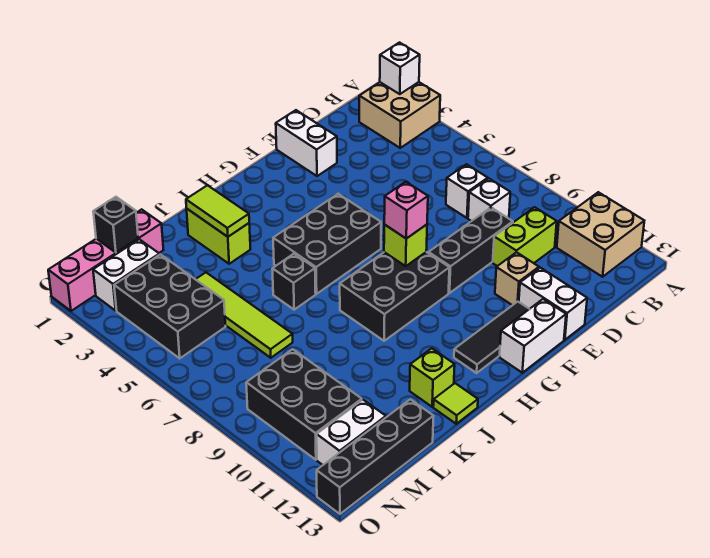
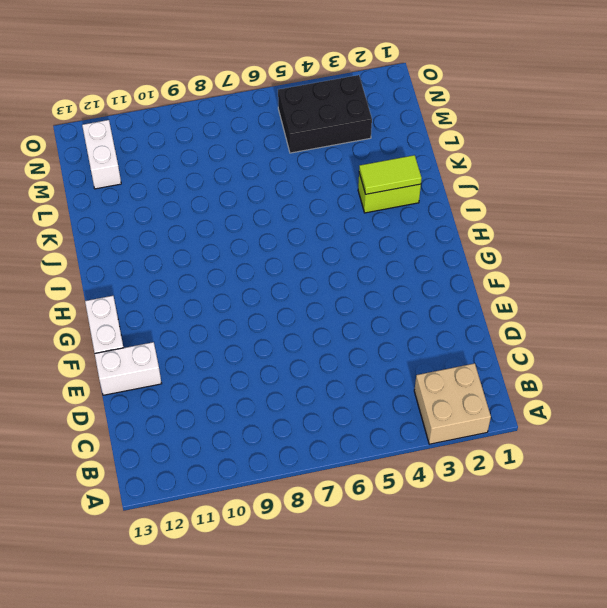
none -> tan 2x2 brick [557,192,644,277]
none -> white 1x1 brick [446,164,488,218]
none -> white 1x1 brick [468,179,510,221]

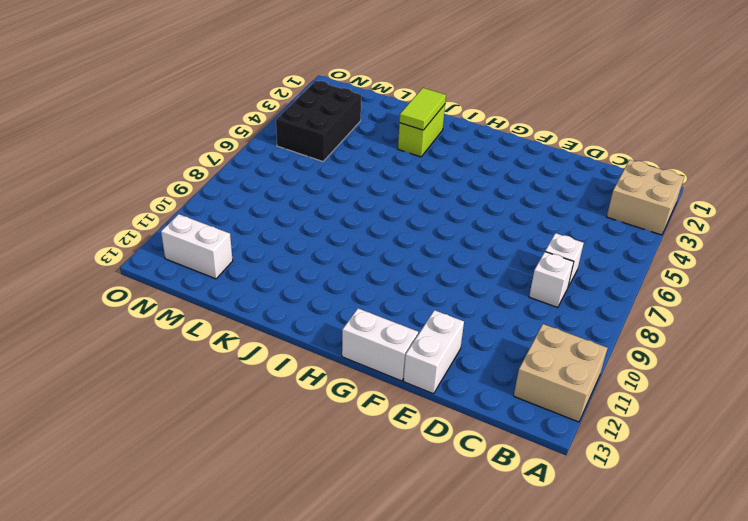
none -> lime 1x2 brick [493,207,557,266]
none -> black 1x3 brick [429,208,513,293]
none -> white 1x2 brick [276,110,337,176]

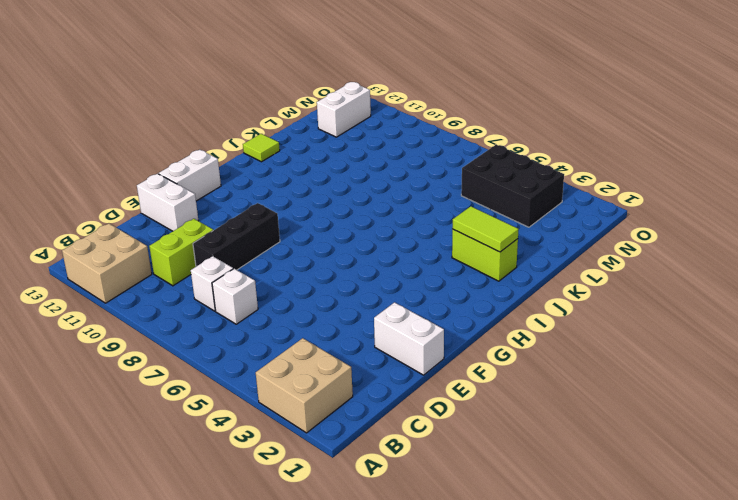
none -> tan 1x1 brick [495,252,539,305]
none -> black 1x3 tile [454,302,529,373]
none -> black 2x3 brick [273,194,381,294]

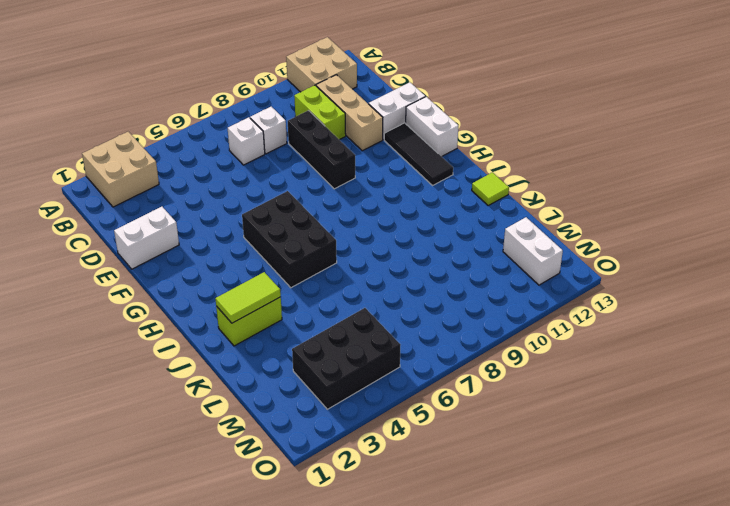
tan 1x3 brick [316,75,383,151] -> tan 1x1 brick [495,252,539,305]
none -> black 2x3 brick [340,252,449,341]
none -> black 1x1 brick [272,254,316,310]
none -> lime 1x1 brick [410,348,455,407]

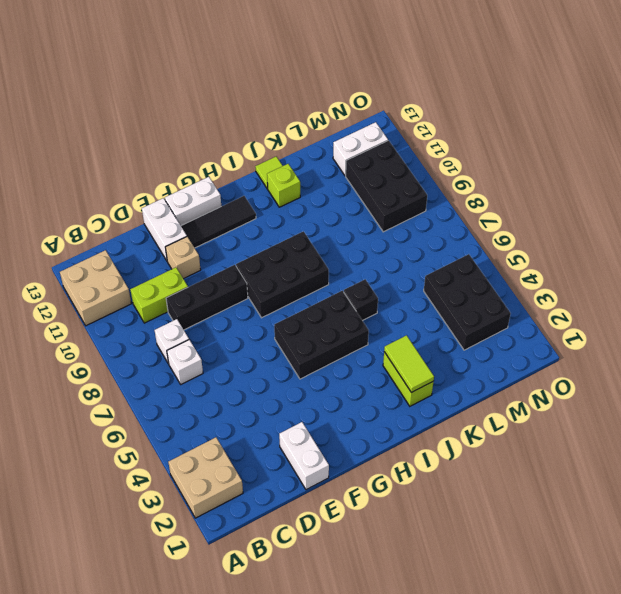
none -> pink 1x4 brick [48,209,163,311]
none -> lime 1x4 tile [196,272,293,358]
none -> black 1x4 brick [317,399,434,514]

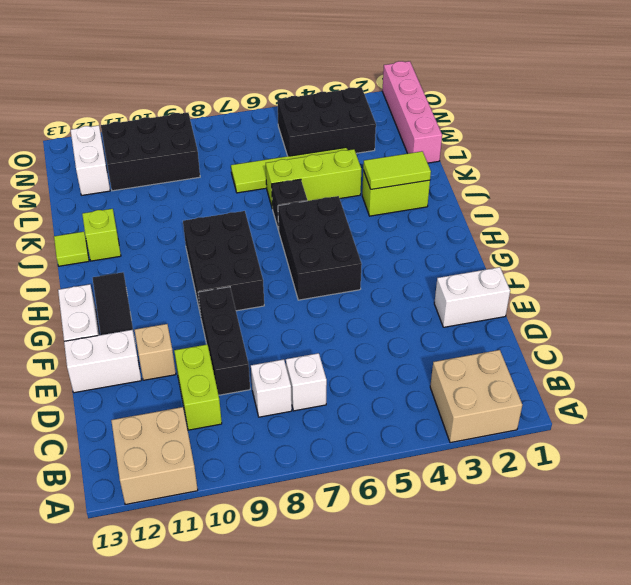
lime 1x3 brick [266,149,361,209] -> none
none -> black 1x4 brick [317,399,434,514]
none -> white 1x2 brick [93,239,159,311]
none -> white 1x1 brick [380,43,420,94]

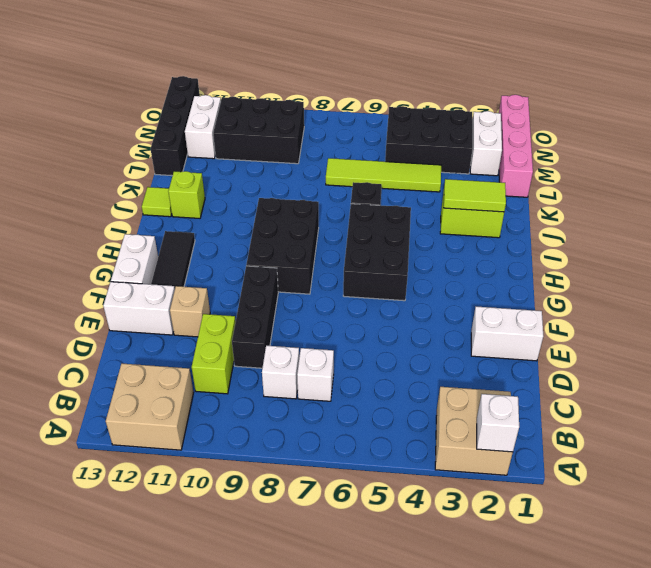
none -> lime 1x1 brick [384,225,427,266]
none -> black 1x1 brick [93,197,138,253]
none -> pink 1x1 brick [384,182,428,239]

